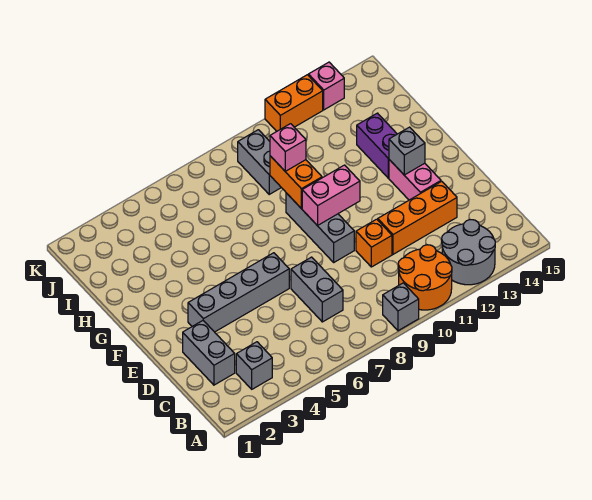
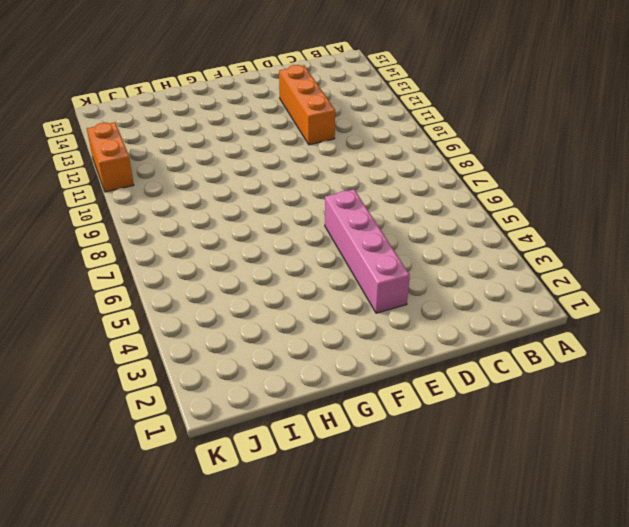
pink 1x4 brick [325,189,410,313] -> grey 1x4 brick [188,253,289,332]
none -> grey 1x1 brick [383,283,419,331]
none -> orange 2x2 round brick [398,245,452,310]
none -> grey 2x2 round brick [442,220,495,285]

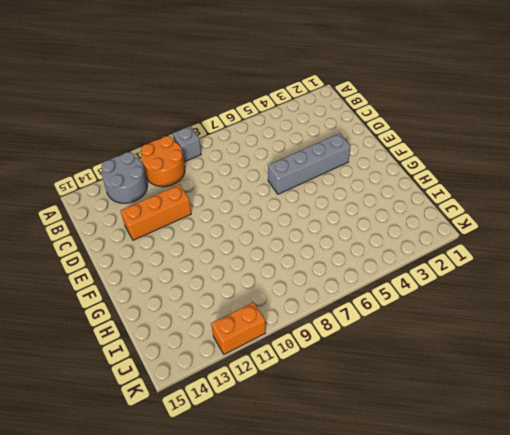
none -> grey 1x1 brick [236,342,272,389]
none -> grey 1x2 brick [183,321,235,385]
none -> grey 1x2 brick [291,257,343,322]

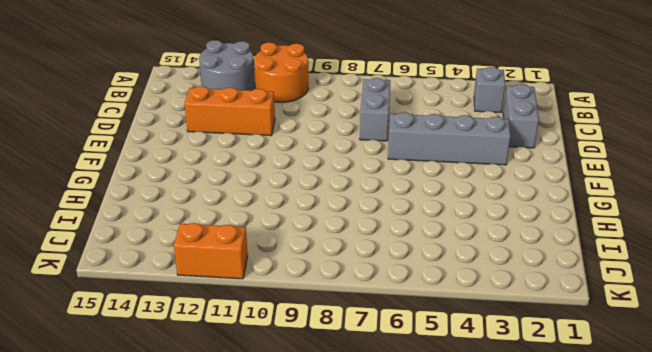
none -> grey 1x1 brick [383,283,419,331]
none -> orange 1x1 brick [356,219,392,267]
none -> grey 1x3 brick [286,193,354,262]

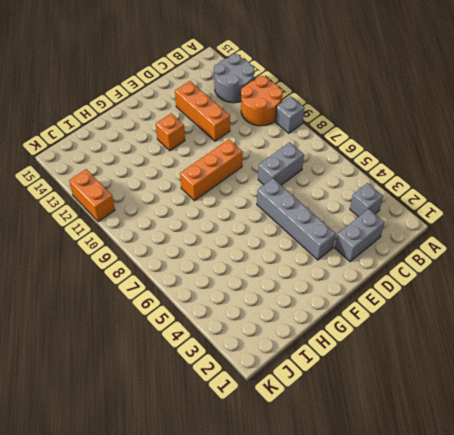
orange 1x3 brick [180,139,243,201] -> grey 1x3 brick [286,193,354,262]
orange 1x1 brick [156,113,185,151] -> orange 1x1 brick moved to [356,219,392,267]
none -> pink 1x2 brick [389,160,441,200]
none -> purple 1x2 brick [357,113,397,178]
none -> grey 1x2 brick [238,130,281,194]

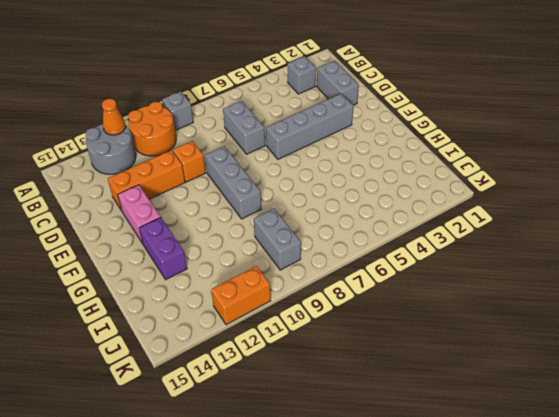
orange 1x1 cone [102,99,126,135] -> none
none -> pink 1x1 brick [308,62,344,110]
none -> pink 1x2 brick [302,165,360,226]
none -> grey 1x1 brick [389,127,425,175]

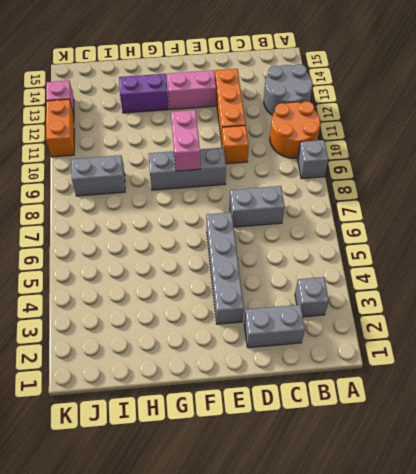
none -> grey 1x1 brick [389,127,425,175]
none -> orange 1x2 brick [270,156,322,208]
none -> pink 1x1 brick [270,124,306,171]

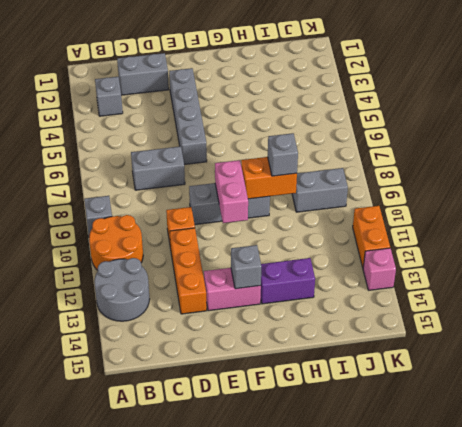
grey 1x1 brick [268,133,298,176] -> pink 1x1 brick [270,124,306,171]

